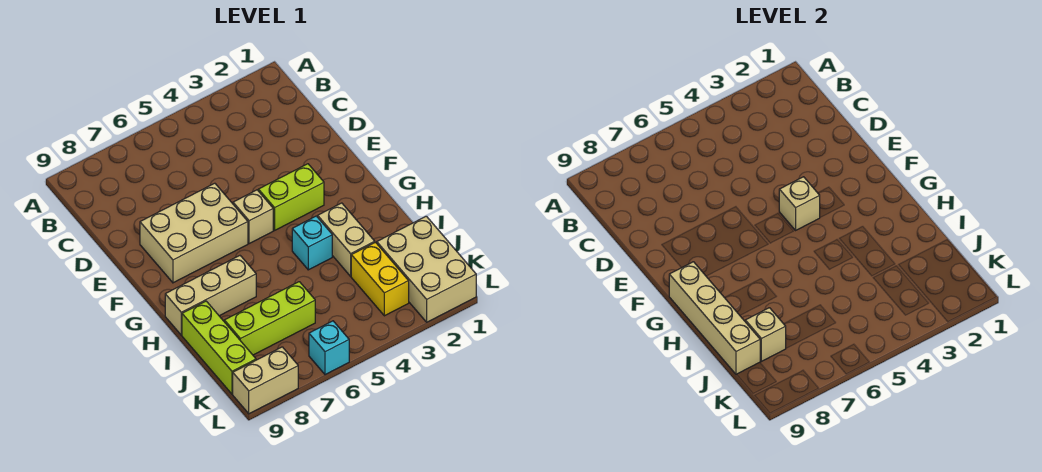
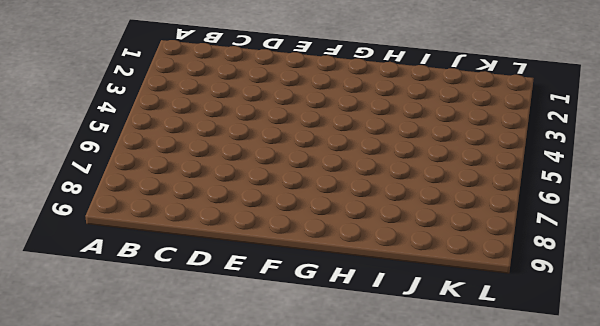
none -> tan 2x3 brick [140,183,248,283]
none -> lime 1x2 brick [258,164,324,230]
none -> tan 1x1 brick [233,190,273,244]

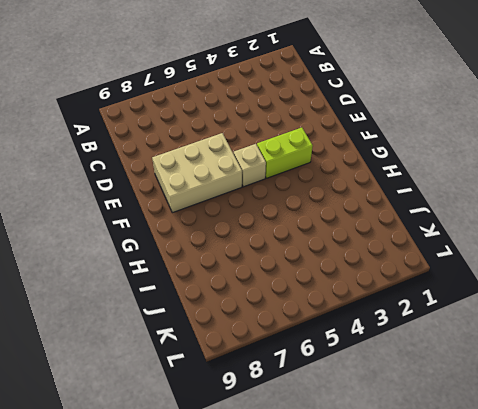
none -> tan 1x2 brick [318,203,375,276]
none -> cyan 1x1 brick [292,216,332,270]
none -> tan 1x3 brick [165,256,256,335]

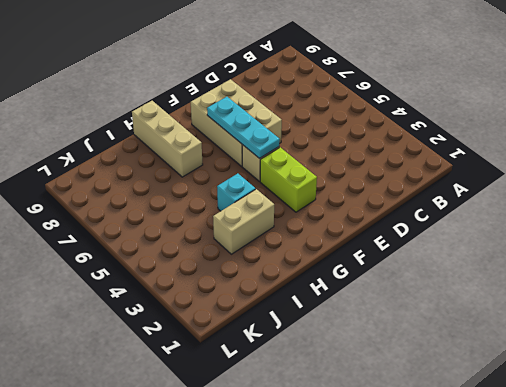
cyan 1x3 plate [207,97,280,158] -> none
none -> lime 1x3 brick [182,301,256,394]
none -> tan 2x3 brick [377,216,476,322]
none -> yellow 1x2 brick [351,242,409,316]

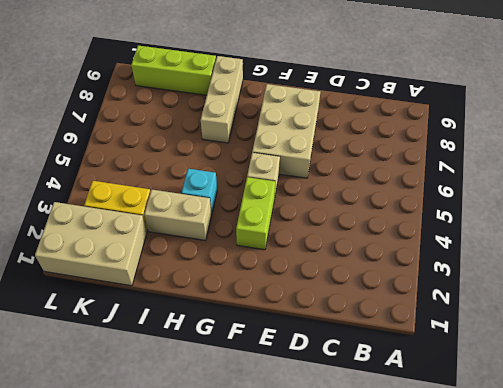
none -> lime 1x3 brick [224,282,315,355]
none -> cyan 1x1 brick [309,321,349,375]
none -> tan 1x2 brick [233,347,298,414]

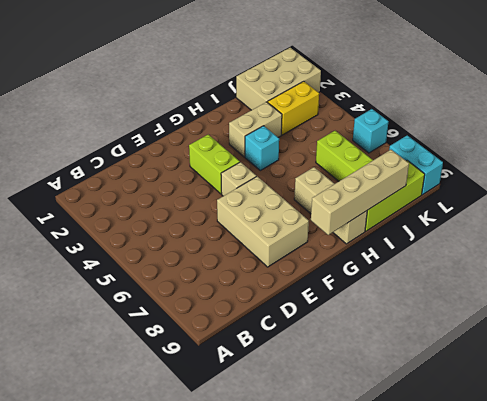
cyan 1x2 brick [389,135,443,195] -> tan 1x2 brick [233,347,298,414]
none -> tan 1x1 brick [779,177,820,230]
none -> tan 1x1 brick [745,308,786,361]

